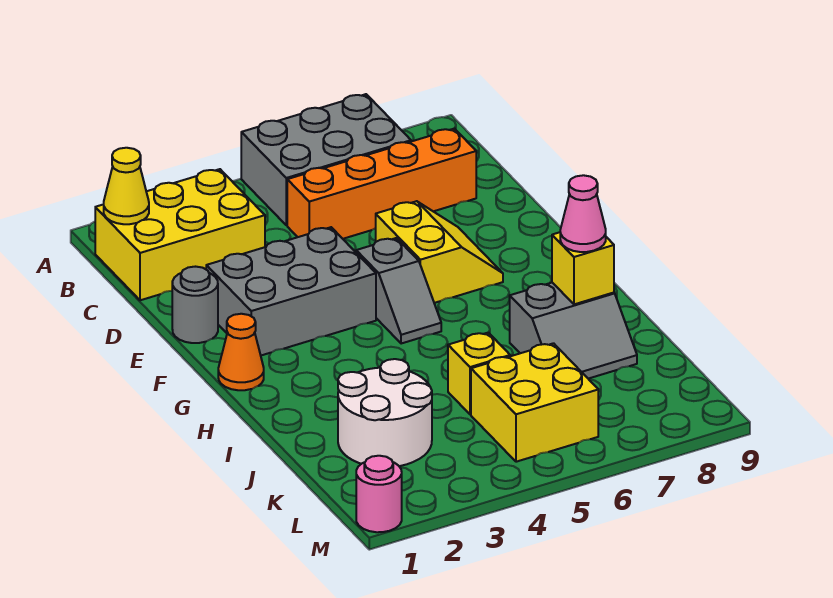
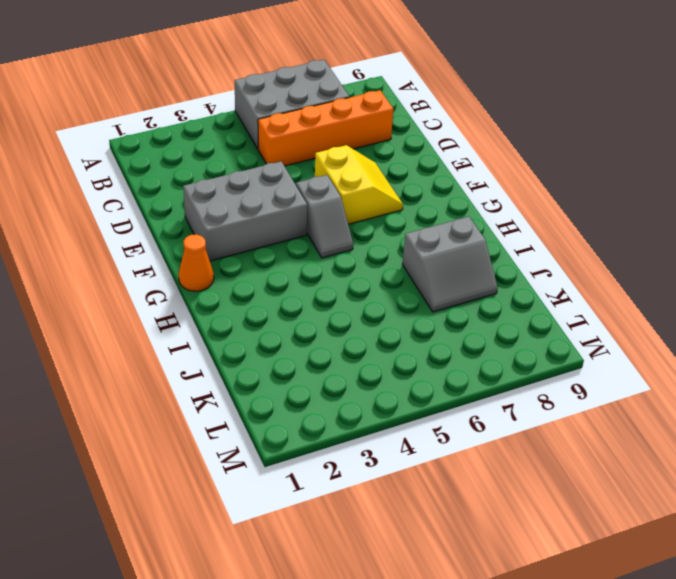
none -> yellow 2x3 brick [95,169,265,300]
none -> grey 1x1 round brick [172,267,218,343]
none -> white 2x2 round brick [338,359,432,466]

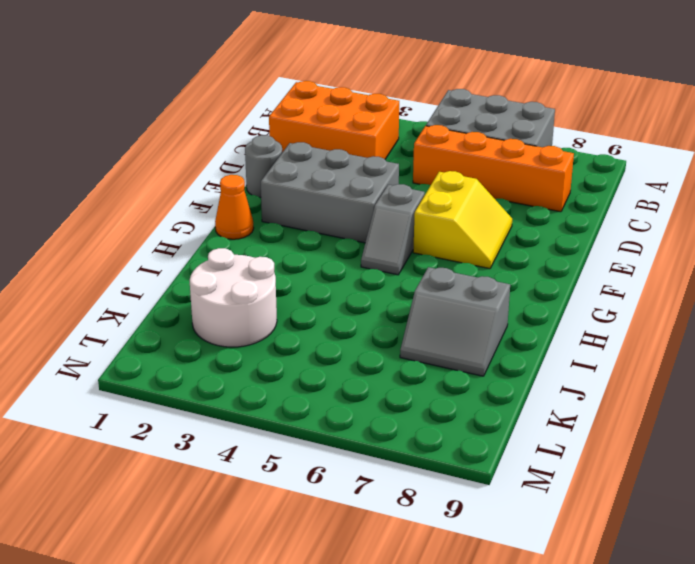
orange 2x3 brick [269,81,399,159] -> yellow 2x3 brick [95,169,265,300]
none -> yellow 1x1 brick [448,333,510,414]
none -> yellow 2x2 brick [471,343,598,462]
none -> pink 1x1 round brick [356,456,402,532]

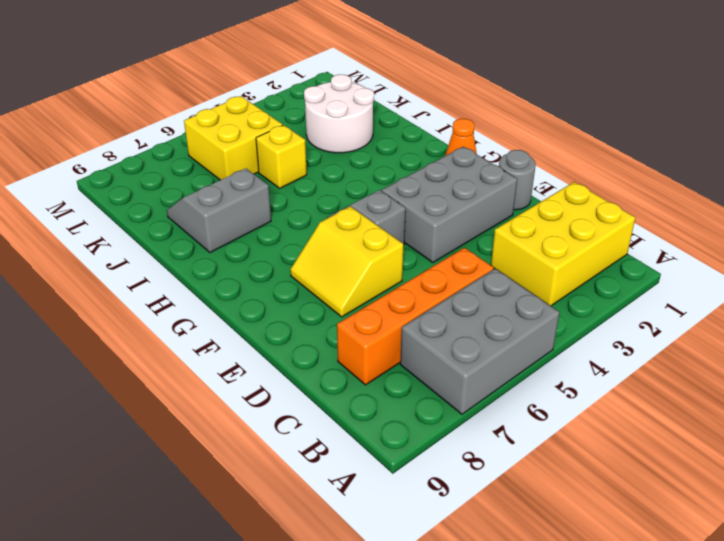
none -> pink 1x1 round brick [356,456,402,532]
none -> yellow 1x1 cone [104,148,149,224]
none -> yellow 1x1 brick [552,232,614,304]

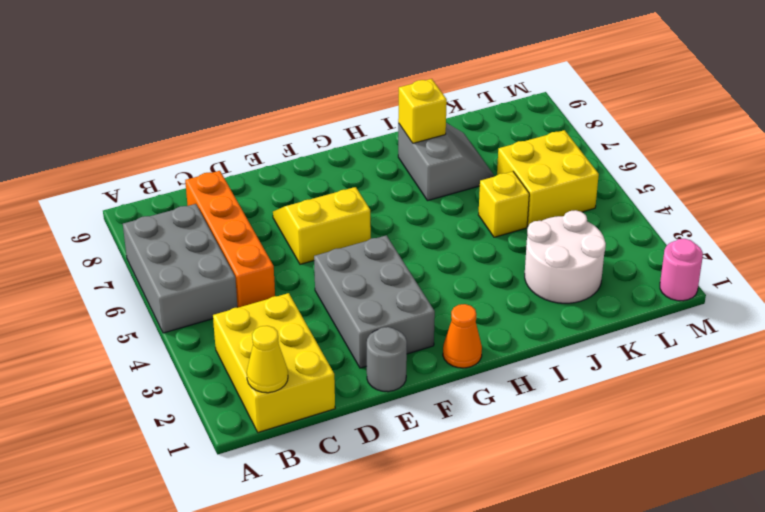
none -> grey 1x2 slope [356,238,441,344]
none -> pink 1x1 cone [560,175,606,252]

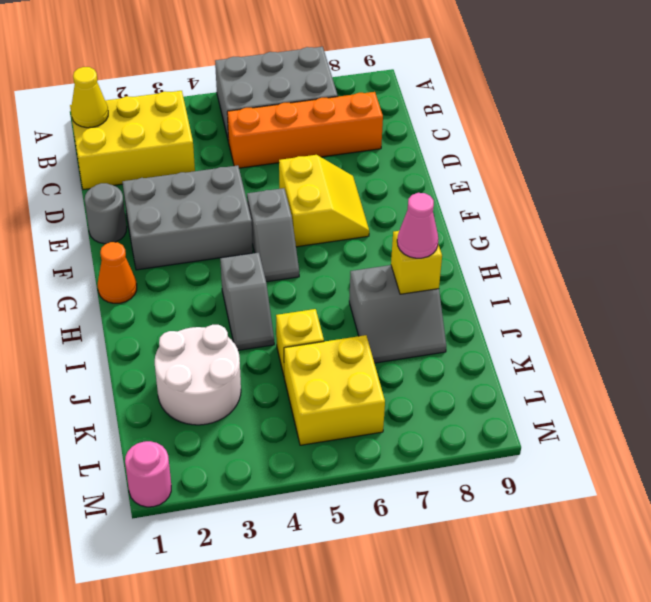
grey 1x2 slope [220,253,274,350] -> none

